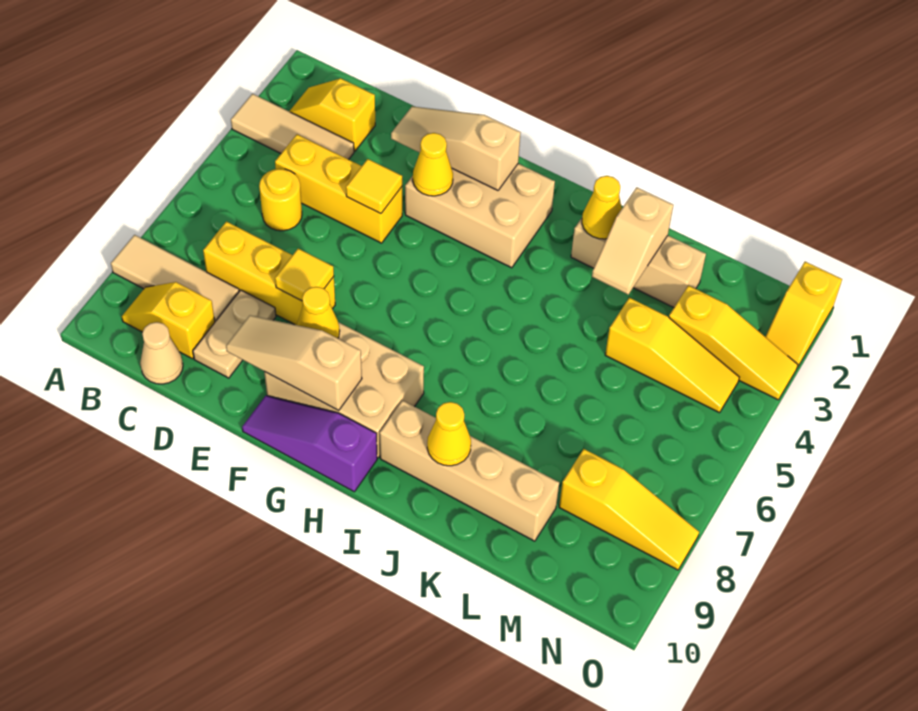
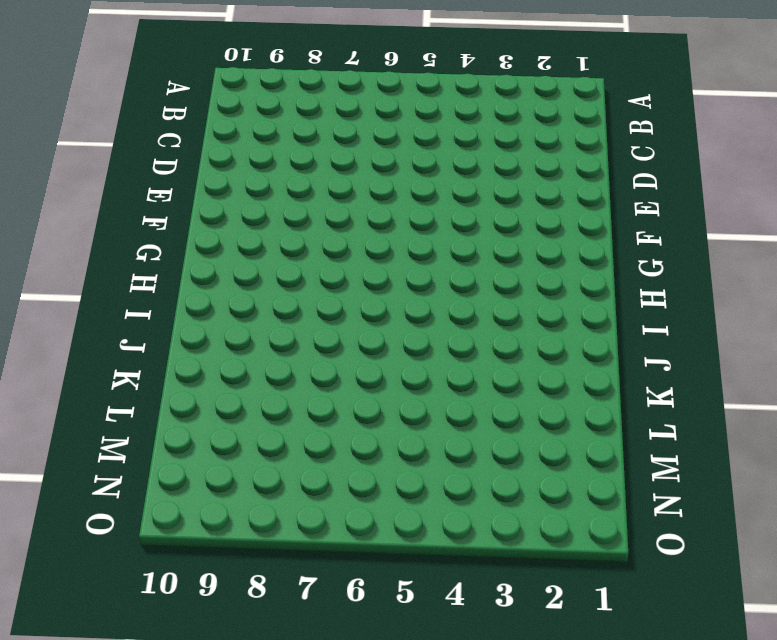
none -> tan 1x3 tile [231,94,354,160]
none -> tan 1x3 tile [111,235,239,322]
none -> yellow 1x2 slope [289,79,375,151]

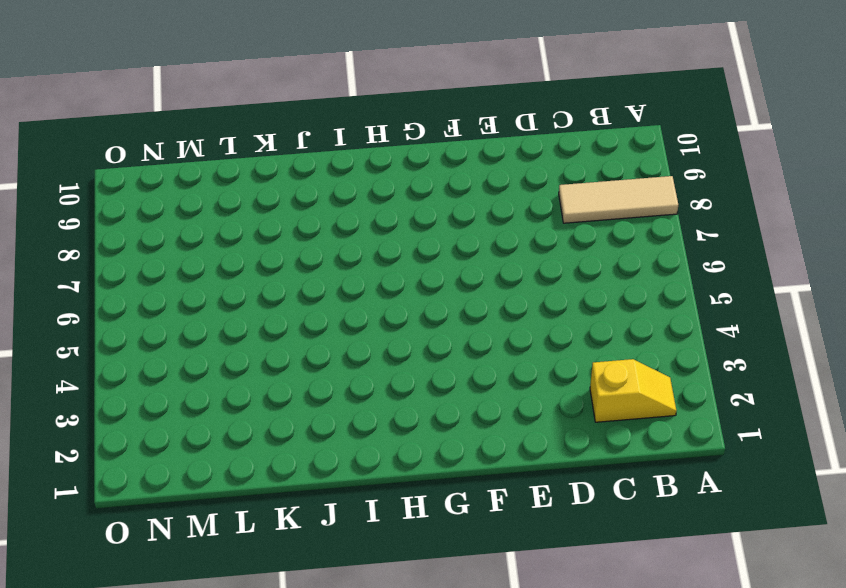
none -> tan 1x3 tile [231,94,354,160]
none -> yellow 1x2 slope [122,282,215,359]
none -> yellow 1x3 brick [275,134,402,243]

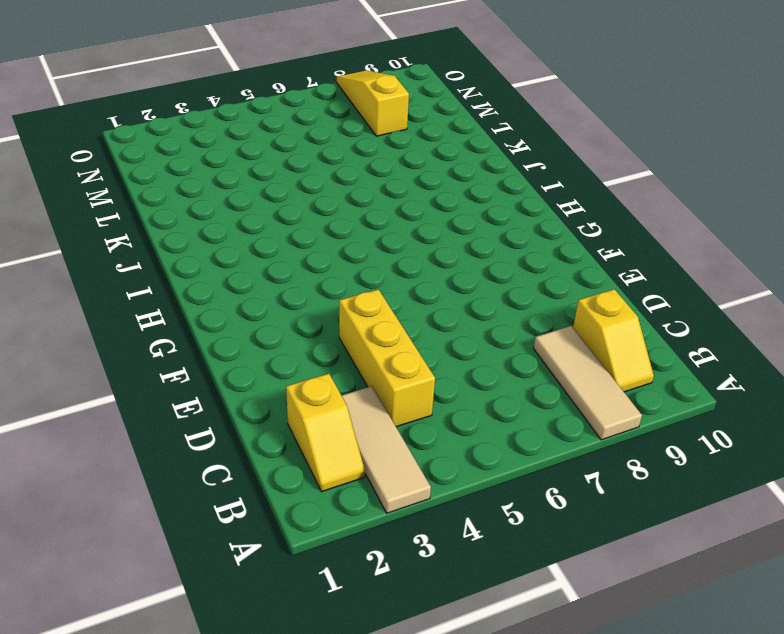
none -> yellow 1x1 round brick [259,169,302,231]
none -> yellow 1x3 brick [203,222,335,325]
none -> tan 1x1 cone [140,322,183,384]

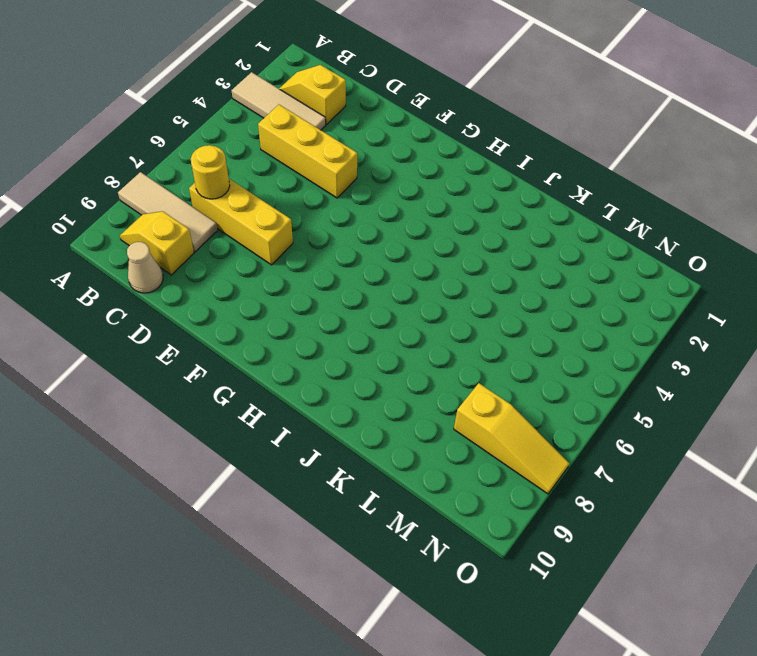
yellow 1x1 round brick [191,145,230,199] -> yellow 1x1 round brick moved to [259,169,302,231]
none -> tan 1x2 plate [193,290,276,378]
none -> tan 2x3 brick [405,164,555,268]
none -> tan 2x3 brick [264,322,424,458]

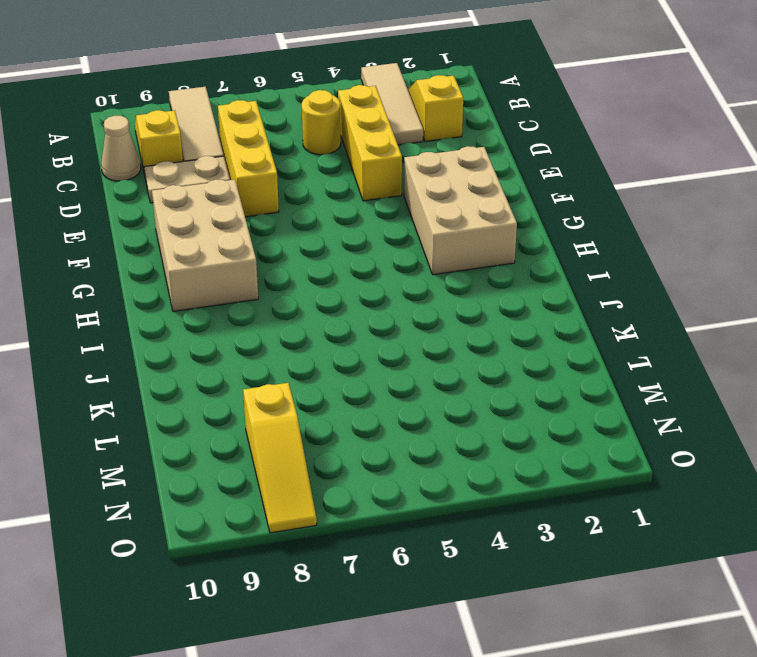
none -> purple 1x3 slope [242,396,377,492]
none -> tan 1x4 brick [380,401,559,541]
none -> tan 1x3 brick [571,218,706,307]

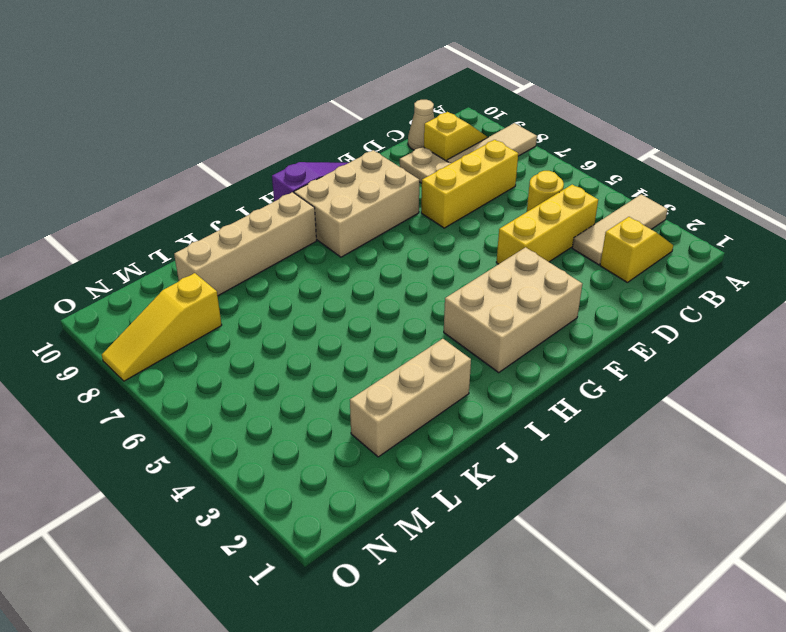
none -> yellow 1x3 slope [605,298,739,413]
none -> yellow 1x3 slope [669,286,798,400]
none -> yellow 1x2 slope [765,262,842,368]

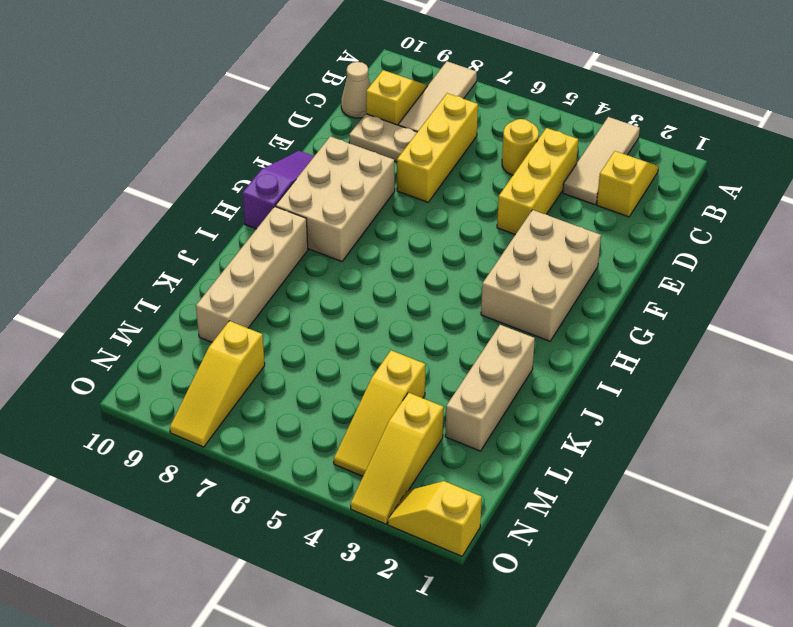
none -> tan 1x3 slope [391,106,521,190]
none -> yellow 1x1 tile [346,159,402,214]
none -> yellow 1x1 tile [275,249,334,301]

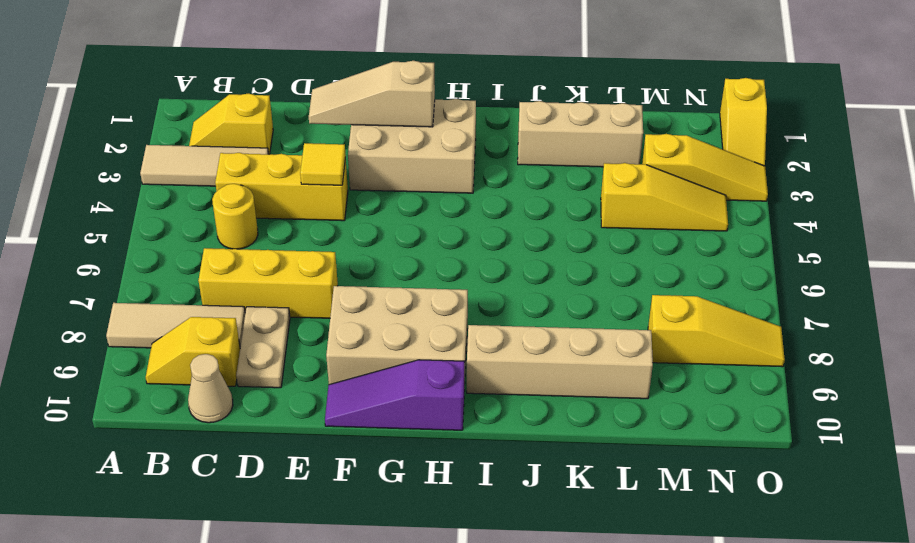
none -> yellow 1x1 tile [275,249,334,301]
none -> tan 1x3 slope [226,315,362,411]
none -> yellow 1x1 cone [413,133,453,196]

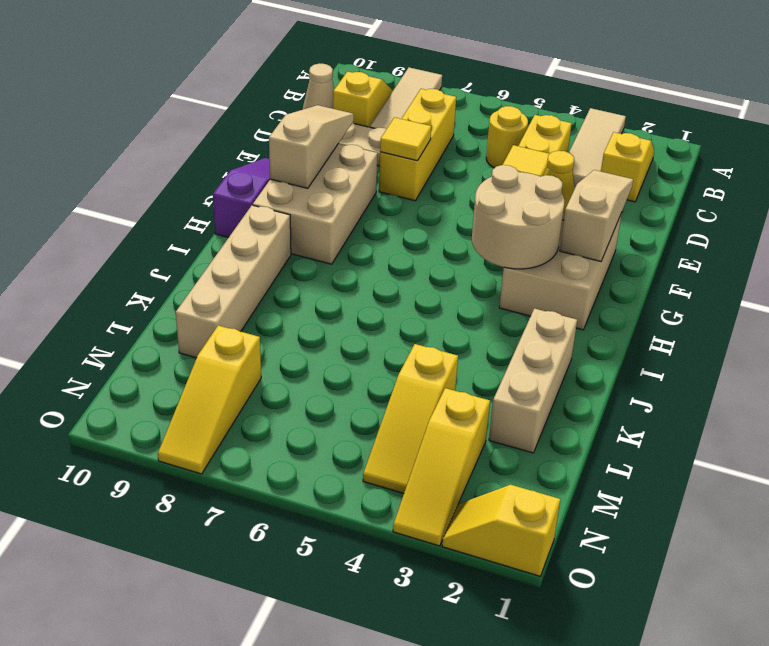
tan 2x2 round brick [472,165,564,269] -> none
none -> yellow 1x1 cone [297,287,340,338]
none -> yellow 1x1 cone [582,176,622,239]
none -> yellow 1x1 cone [427,402,471,466]

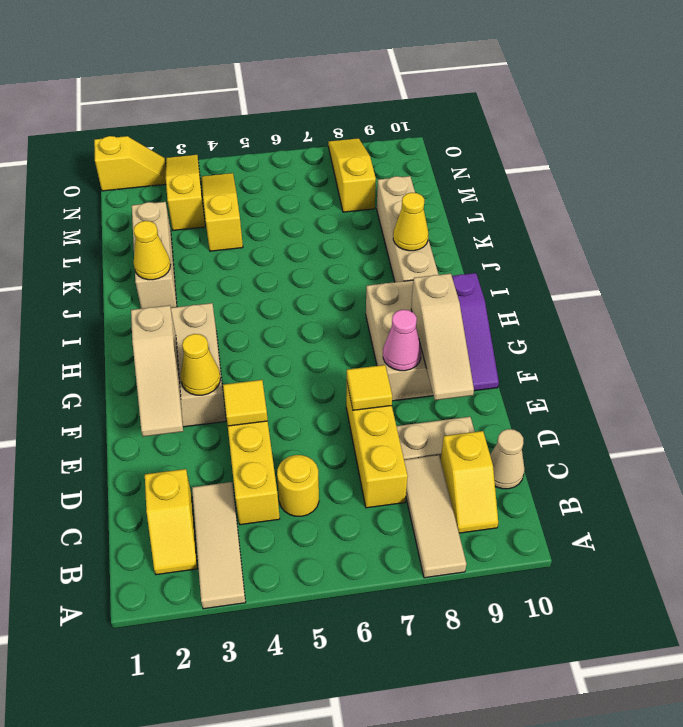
pink 1x1 cone [383,310,421,371] -> yellow 1x1 cone [297,287,340,338]
none -> tan 1x2 slope [592,187,673,295]

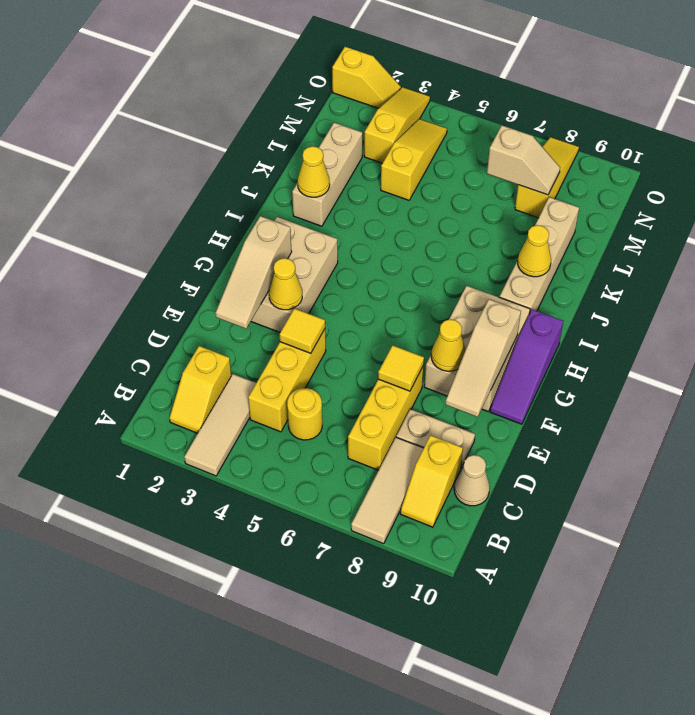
tan 1x2 slope [487,125,560,195] -> tan 1x2 slope moved to [592,187,673,295]

